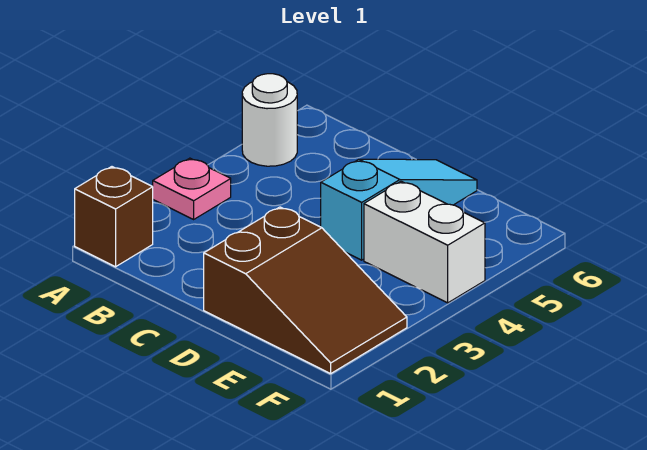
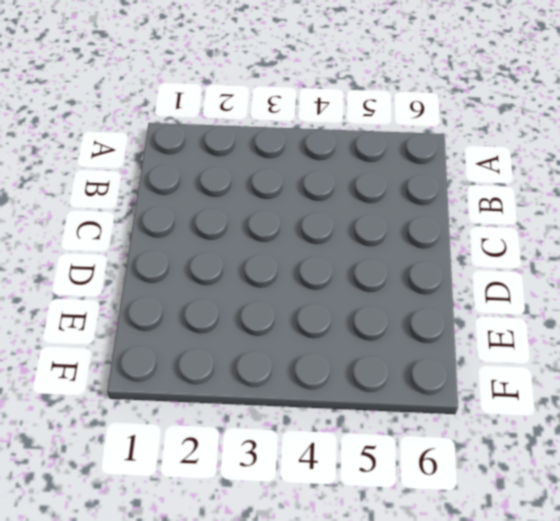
none -> brown 1x1 brick [75,167,153,267]
none -> pink 1x1 plate [153,158,231,219]

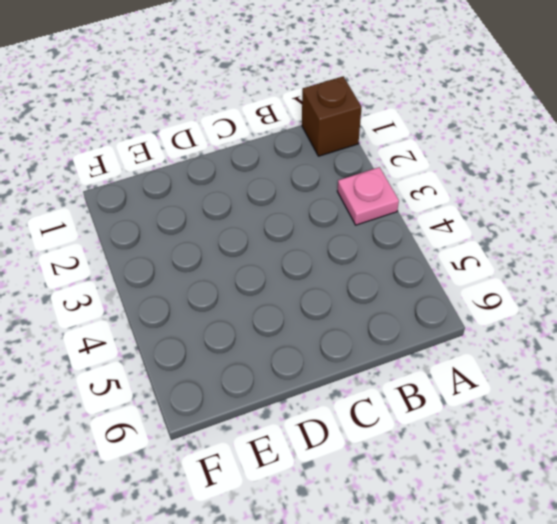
none -> white 1x1 round brick [242,74,297,166]
none -> brown 2x3 slope [204,207,407,374]

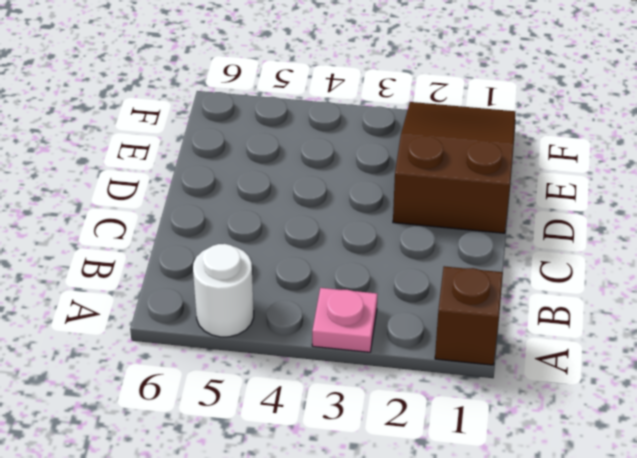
none -> cyan 1x3 slope [321,159,477,260]
none -> white 1x2 brick [364,181,485,303]

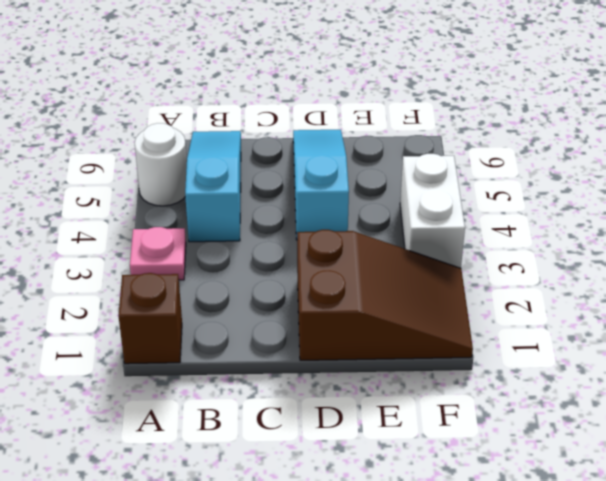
cyan 1x3 slope [185,131,241,242] -> none
white 1x2 brick [400,154,465,268] -> white 1x2 brick turned to [364,181,485,303]

